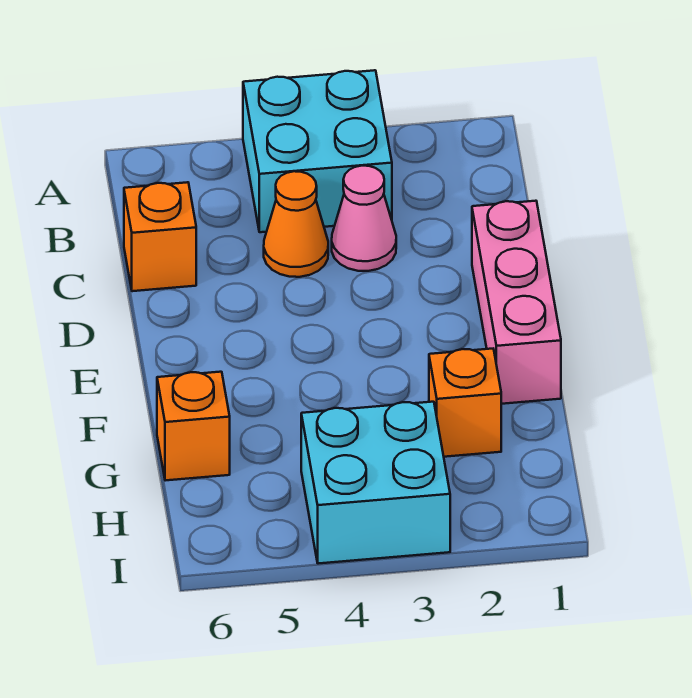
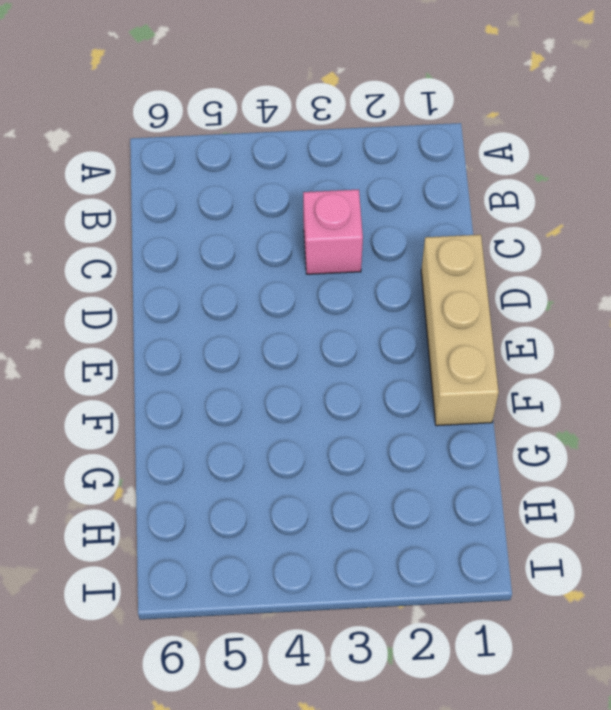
pink 1x1 brick [303,189,363,274] -> pink 1x1 cone [332,166,396,271]
tan 1x3 brick [421,235,499,426] -> pink 1x3 brick [472,201,561,404]
none -> cyan 2x2 brick [243,70,392,232]
none -> orange 1x1 cone [264,171,328,277]

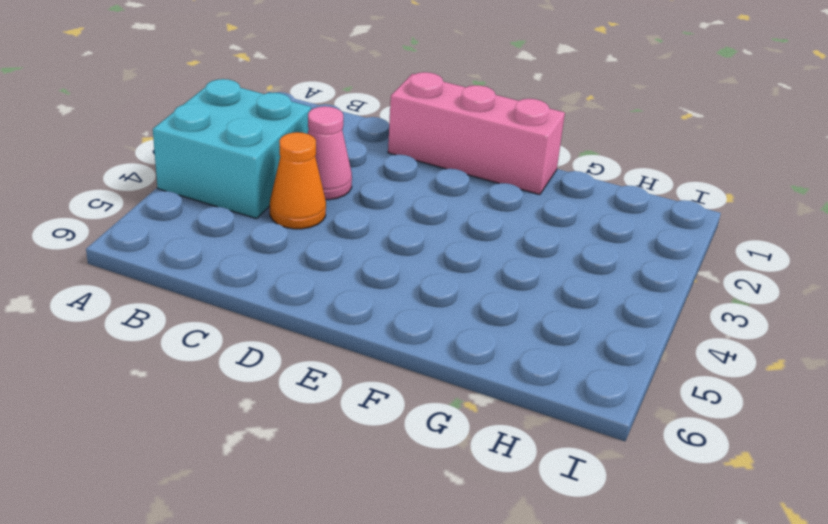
none -> orange 1x1 brick [124,182,196,291]
none -> orange 1x1 brick [429,349,501,457]

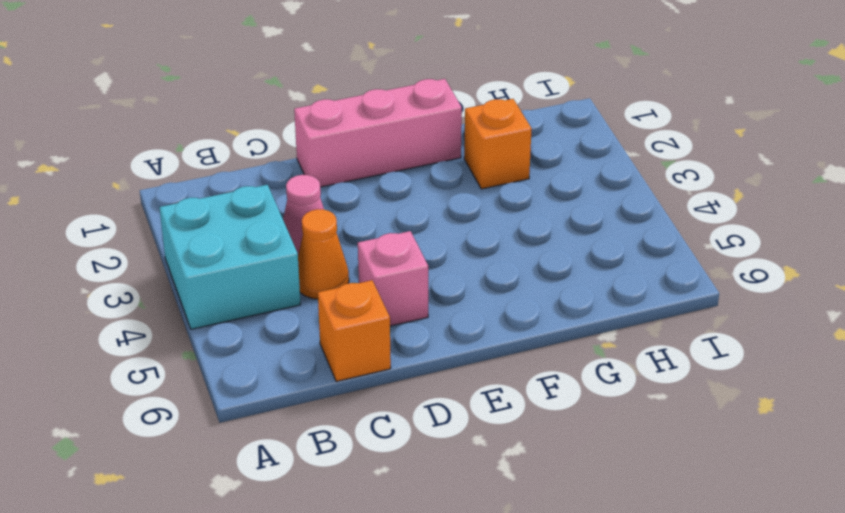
pink 1x1 brick [358,231,428,326] -> none
none -> orange 1x1 brick [157,372,230,481]
none -> cyan 2x2 brick [301,402,450,564]

